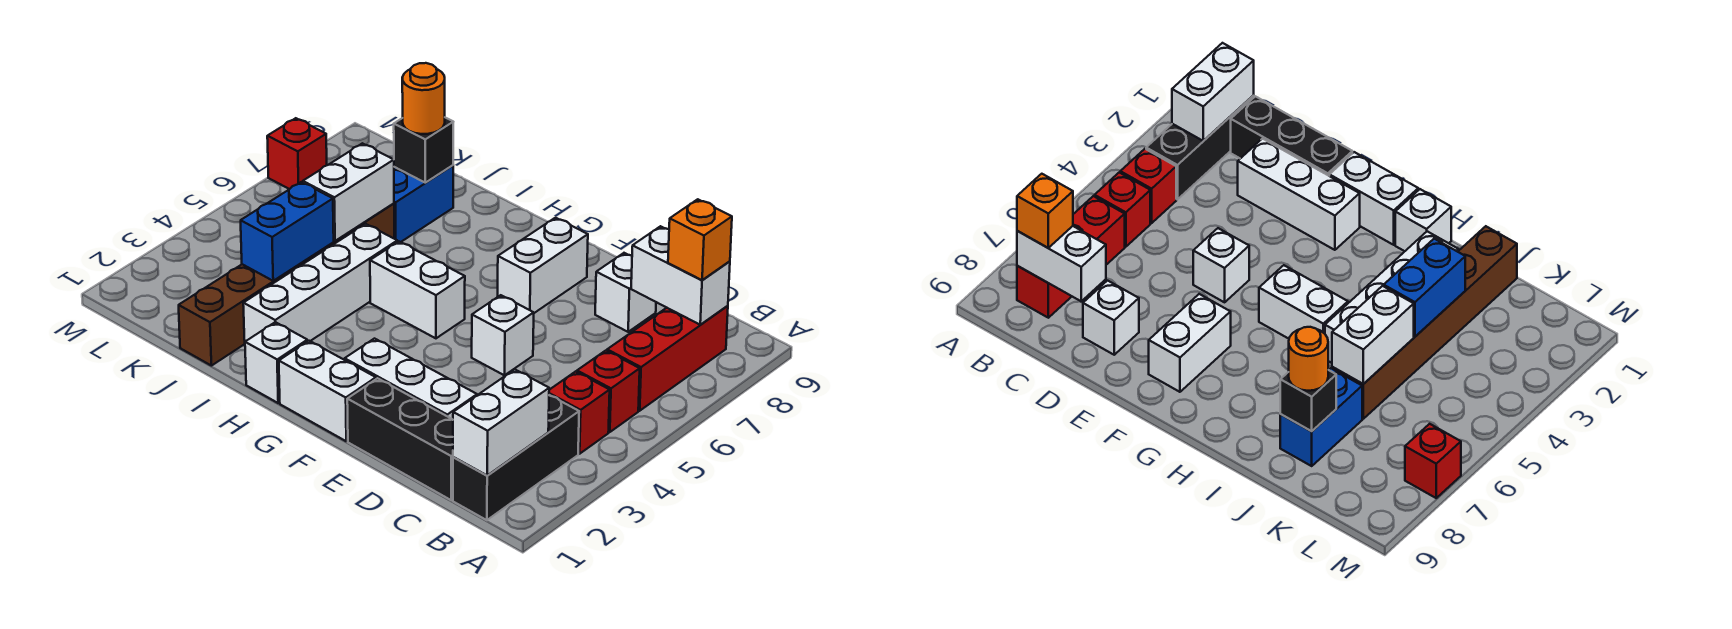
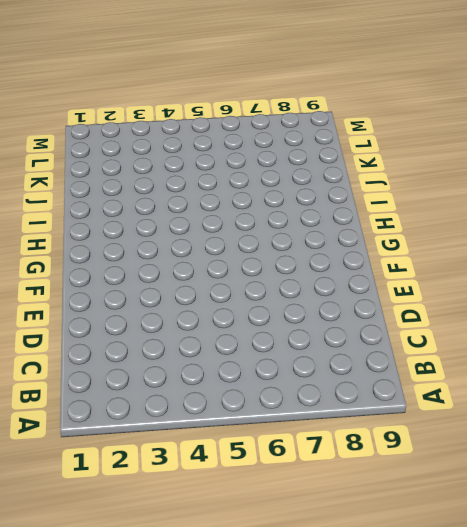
none -> black 1x3 brick [453,395,579,520]
none -> red 1x1 brick [549,372,610,454]
none -> red 1x1 brick [577,351,640,432]

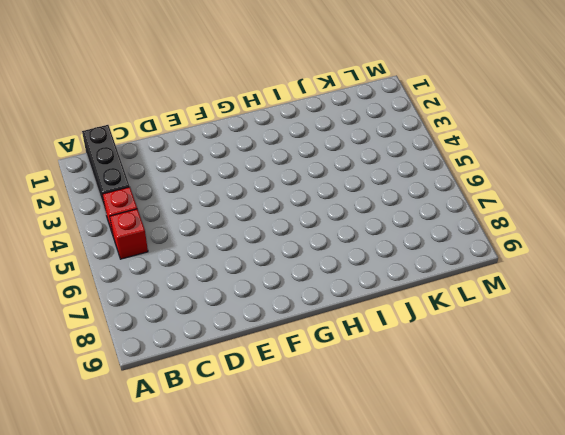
none -> red 1x3 brick [607,306,728,411]
none -> black 1x3 brick [347,378,453,500]
none -> white 1x3 brick [345,339,477,419]

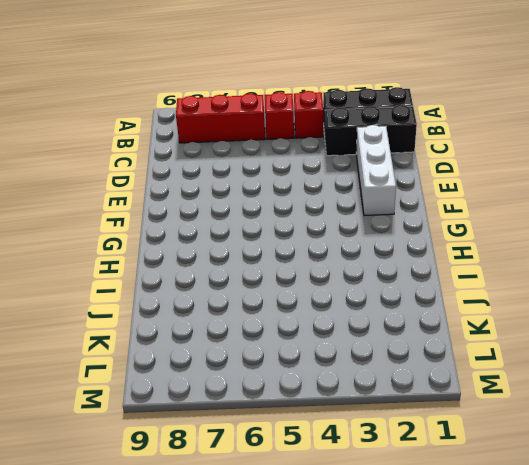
black 1x3 brick [325,105,417,156] -> black 1x3 brick turned to [347,378,453,500]
none -> white 1x1 brick [595,253,656,332]
none -> white 1x1 brick [472,295,534,375]
none -> white 1x2 brick [279,341,376,441]

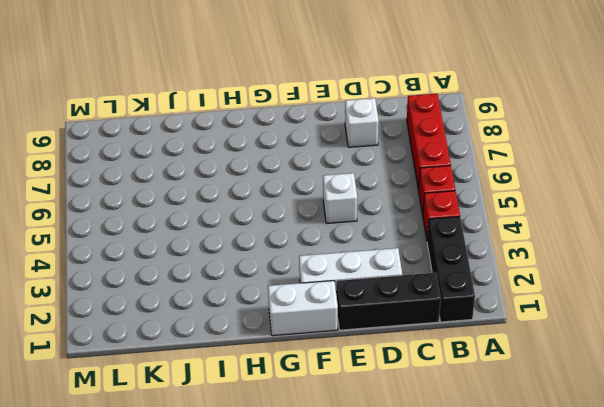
none -> white 1x2 brick [498,218,588,313]
none -> white 1x2 brick [370,242,465,338]
none -> white 1x1 brick [245,322,307,403]

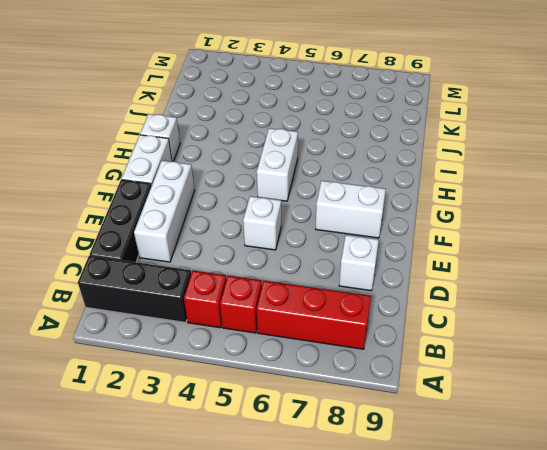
none -> white 1x4 brick [243,224,397,341]
none -> brown 1x6 brick [179,203,394,366]
none -> blue 1x2 brick [394,165,453,242]

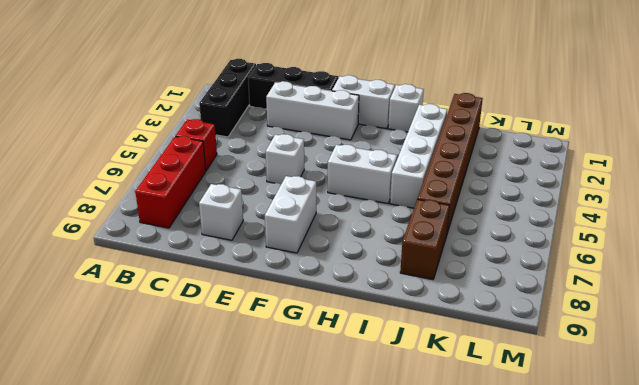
brown 1x2 brick [400,199,450,280] -> blue 1x2 brick [394,165,453,242]
none -> red 1x1 brick [549,372,610,454]
none -> red 1x1 brick [267,118,327,189]
none -> white 1x2 brick [453,370,549,476]

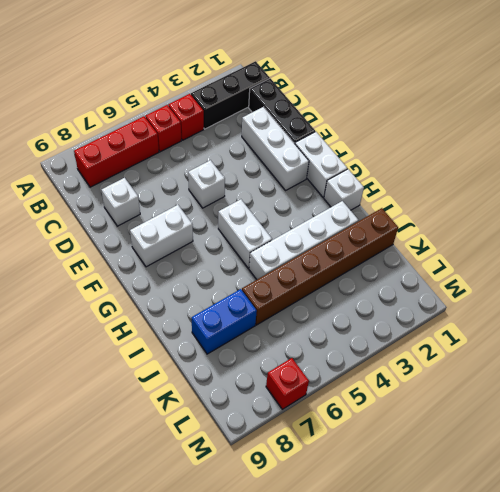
none -> white 1x2 brick [453,370,549,476]
none -> white 1x2 brick [631,226,730,325]
none -> blue 1x2 brick [241,182,334,281]

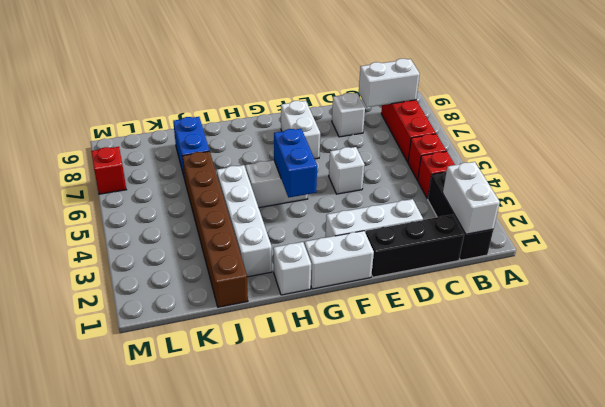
blue 1x2 brick [274,129,317,198] -> blue 1x2 brick moved to [241,182,334,281]
none -> white 1x2 brick [303,143,394,241]
none -> black 1x1 brick [394,118,453,183]
none -> orange 1x1 brick [668,199,732,280]

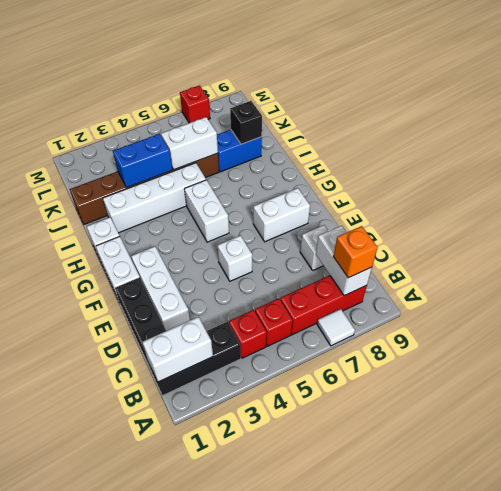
white 1x1 tile [317,309,355,346] -> none
none -> orange 1x1 round brick [402,63,445,134]

